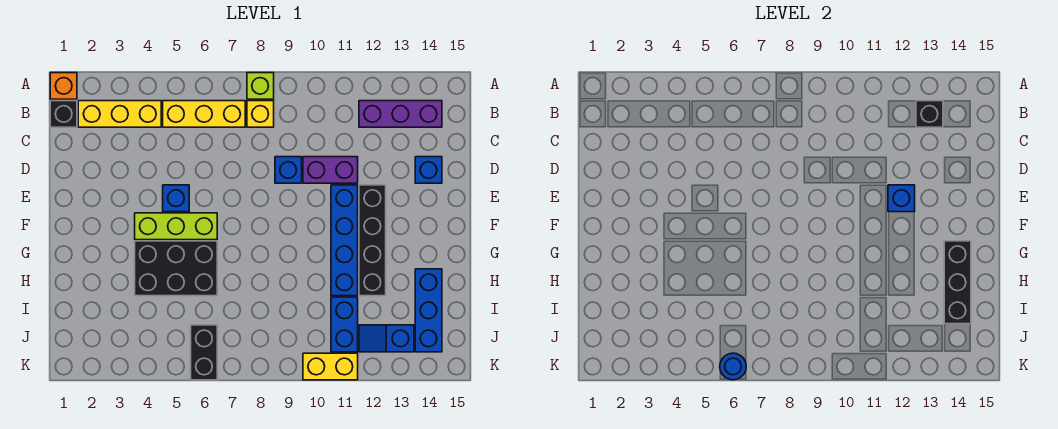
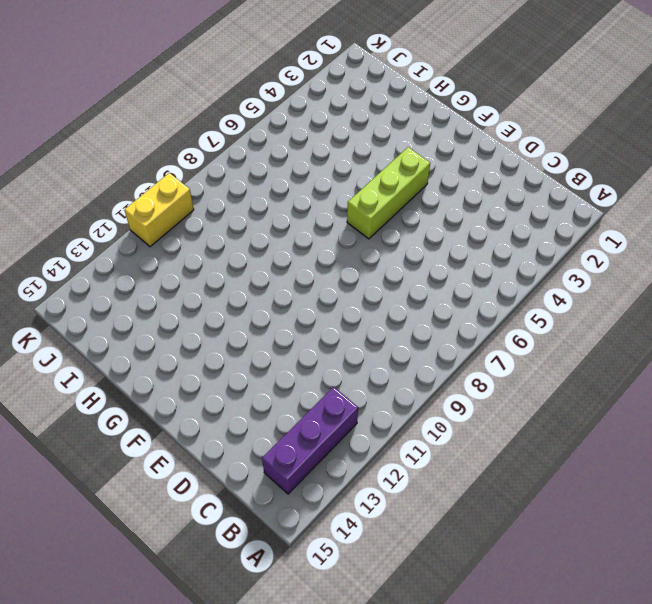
none -> orange 1x1 brick [50,73,77,99]
none -> lime 1x1 brick [247,73,274,99]
none -> black 1x1 brick [50,101,77,127]

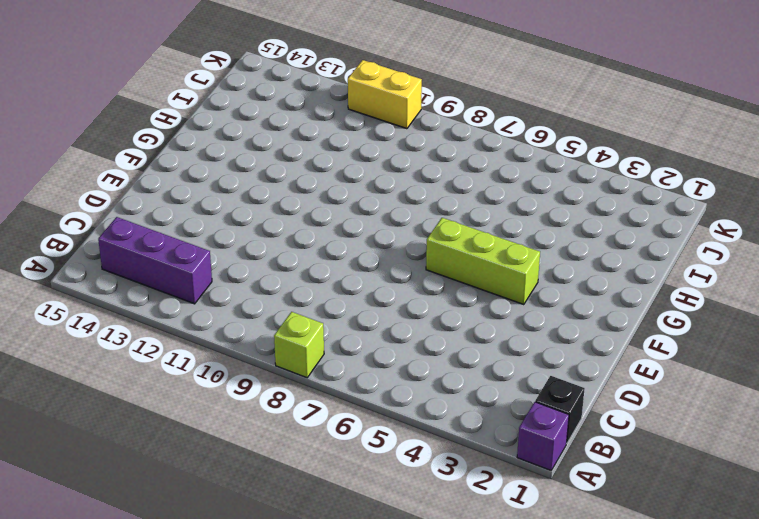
purple 1x1 brick [517,402,569,470] -> orange 1x1 brick [50,73,77,99]
none -> yellow 1x3 brick [78,101,161,127]
none -> yellow 1x3 brick [163,101,245,127]
none -> yellow 1x1 brick [247,101,274,127]

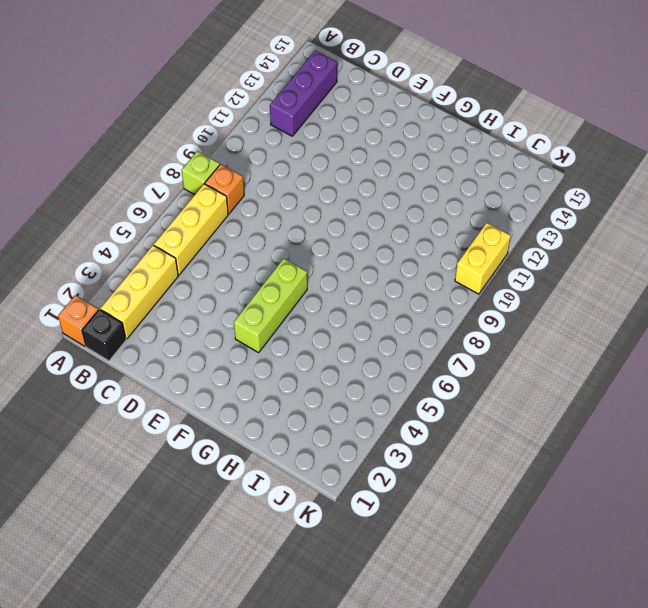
orange 1x1 brick [205,164,244,214] -> yellow 1x1 brick [247,101,274,127]
none -> blue 1x1 brick [275,157,302,183]
none -> purple 1x2 brick [303,157,358,183]
none -> blue 1x1 brick [415,157,442,183]

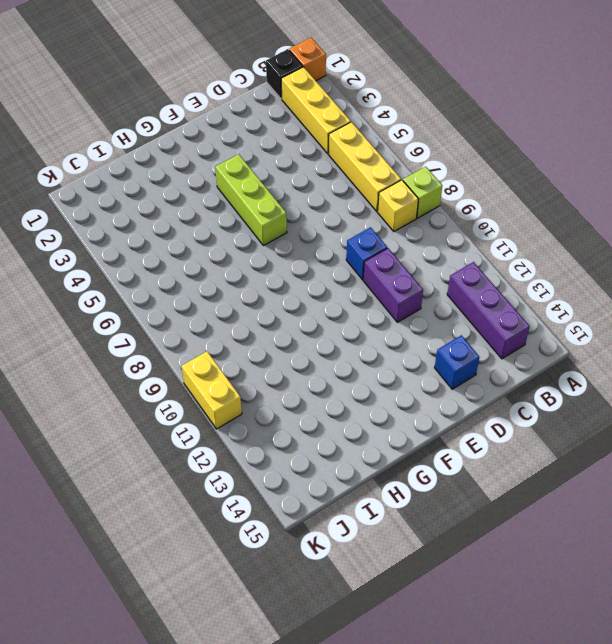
none -> blue 1x1 brick [163,185,189,212]
none -> blue 1x4 brick [331,185,358,296]
none -> black 1x4 brick [359,185,386,296]

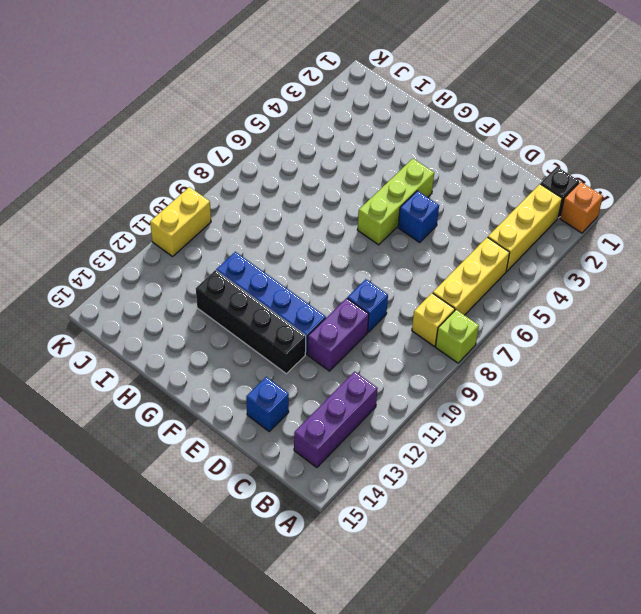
none -> black 2x3 brick [135,241,217,296]
none -> blue 1x3 brick [415,269,442,352]
none -> blue 1x2 brick [331,297,358,352]

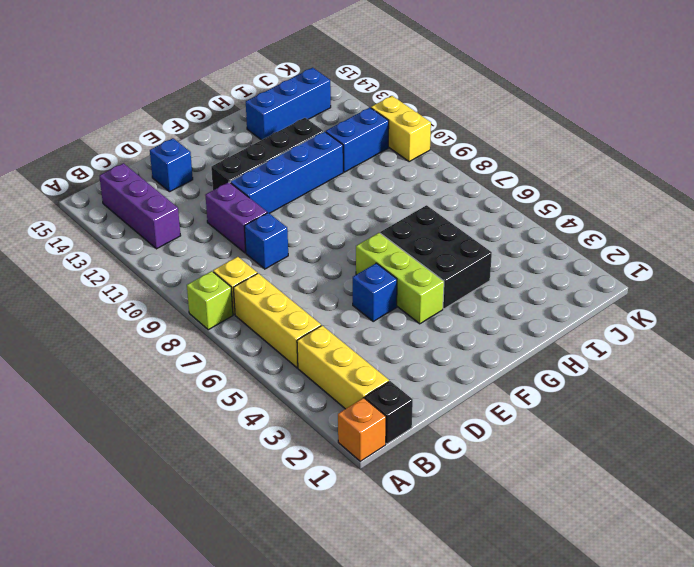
none -> black 1x2 brick [191,325,217,380]
none -> blue 1x2 slope [359,325,414,352]
none -> black 1x1 brick [916,101,943,127]

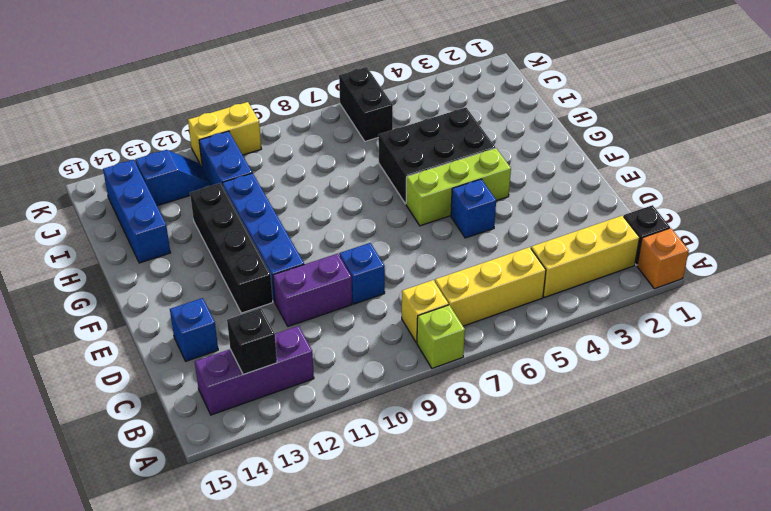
none -> blue 1x1 brick [888,185,915,212]
none -> black 1x3 brick [944,241,971,324]
none -> blue 1x1 round brick [720,353,746,380]

